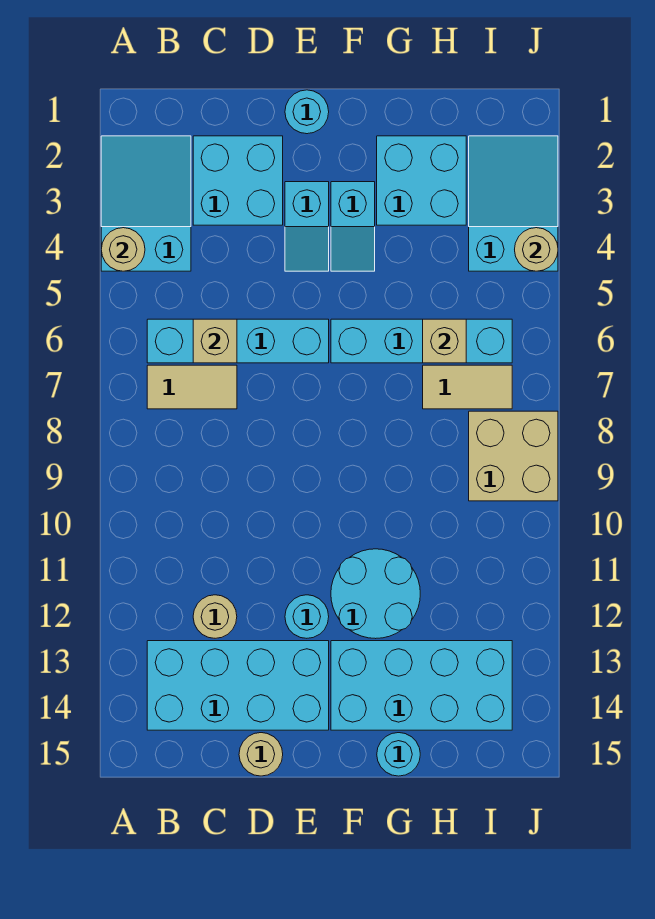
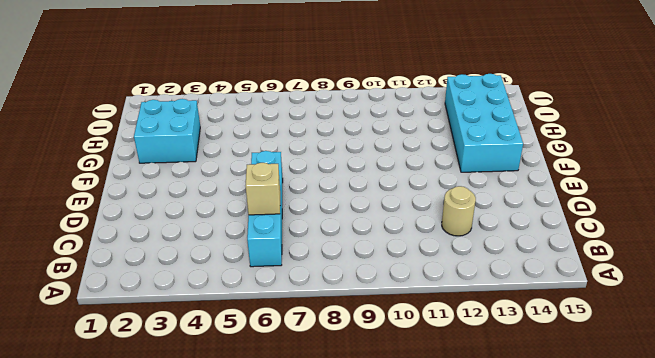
none -> cyan 2x3 slope [101,136,191,271]
none -> tan 1x2 tile [147,365,237,409]
none -> cyan 2x4 brick [147,641,329,730]

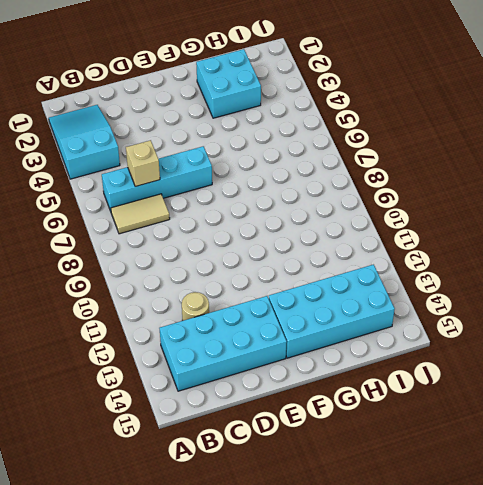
none -> cyan 2x2 brick [193,136,283,225]
none -> tan 1x1 round brick [239,733,283,776]
none -> cyan 1x1 round brick [285,90,329,134]

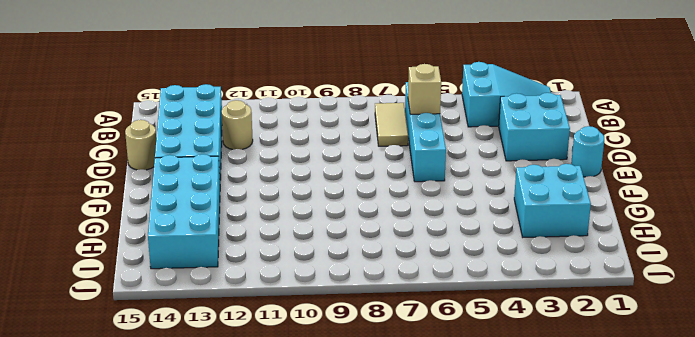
none -> cyan 1x2 slope [285,182,329,271]
none -> cyan 1x1 round brick [285,595,329,638]
none -> cyan 1x2 slope [331,182,375,271]

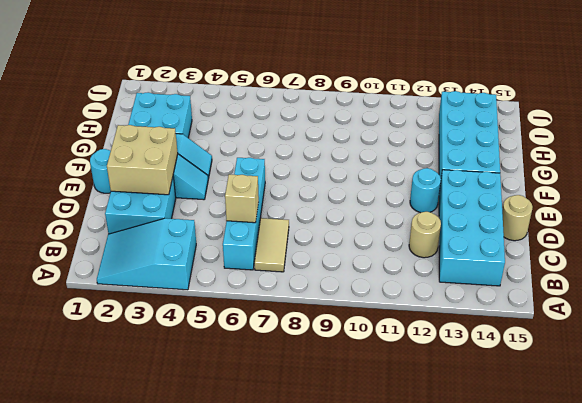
tan 2x2 brick [107,125,178,195] -> tan 2x2 brick moved to [469,411,558,501]
none -> cyan 1x4 brick [331,319,512,363]
none -> cyan 2x2 round brick [331,549,420,639]
none -> cyan 1x1 round brick [377,733,420,776]

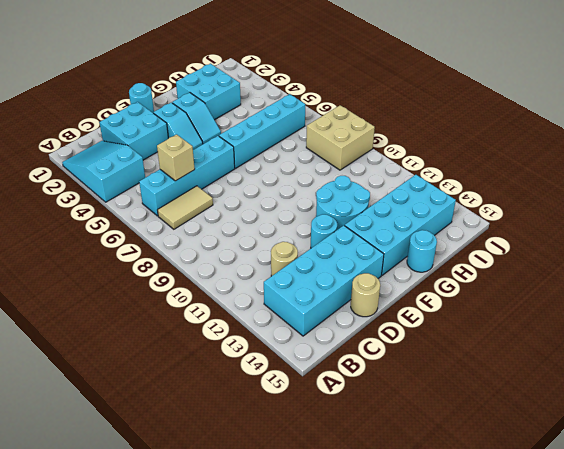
none -> tan 1x2 tile [423,365,512,409]
none -> cyan 2x3 slope [469,136,558,271]
none -> tan 1x1 round brick [101,228,145,271]

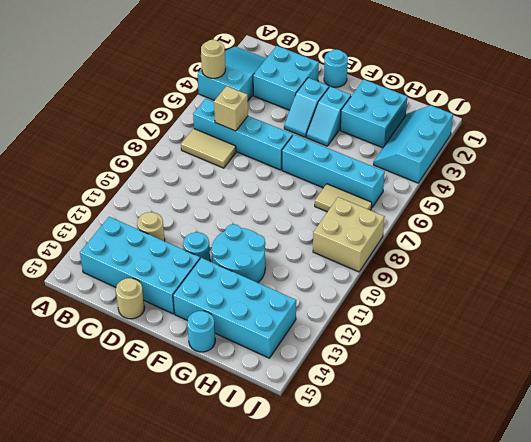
cyan 2x3 slope [374,106,453,183] -> cyan 2x3 slope turned to [469,136,558,271]
none -> tan 1x1 brick [423,319,466,363]
none -> tan 1x1 round brick [515,228,558,271]

